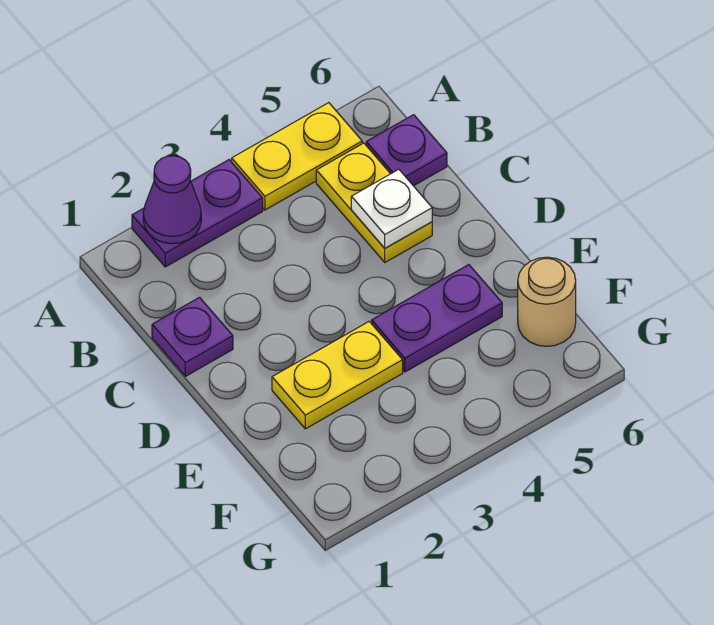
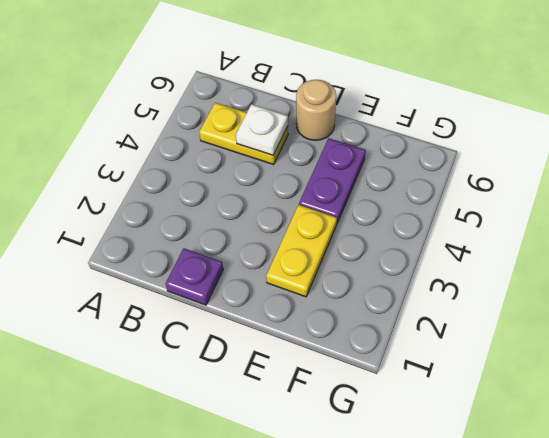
tan 1x1 round brick [296,80,336,140] -> tan 1x1 round brick moved to [518,257,576,346]
none -> purple 1x2 plate [132,160,263,267]
none -> yellow 1x2 plate [232,103,362,210]

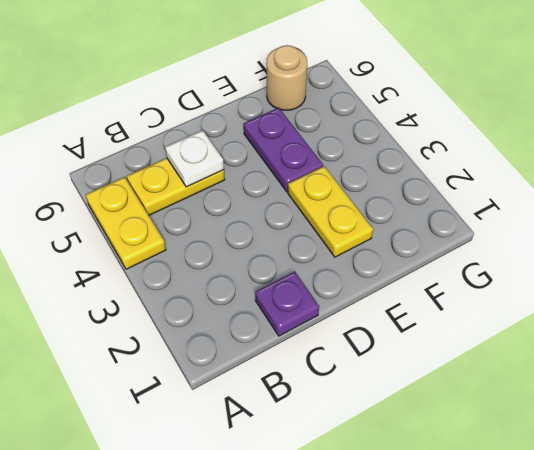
none -> purple 1x2 plate [132,160,263,267]
none -> purple 1x1 plate [366,115,447,186]

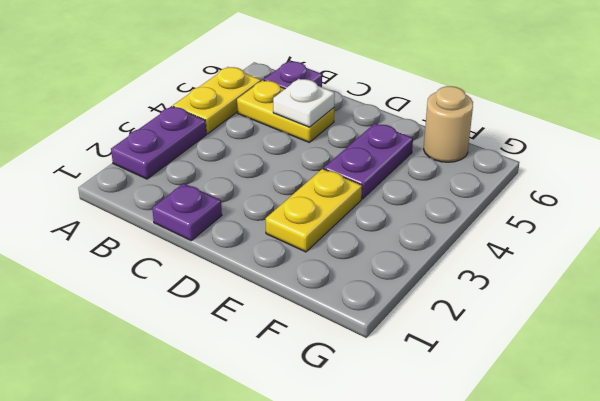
none -> purple 1x1 cone [143,156,201,244]

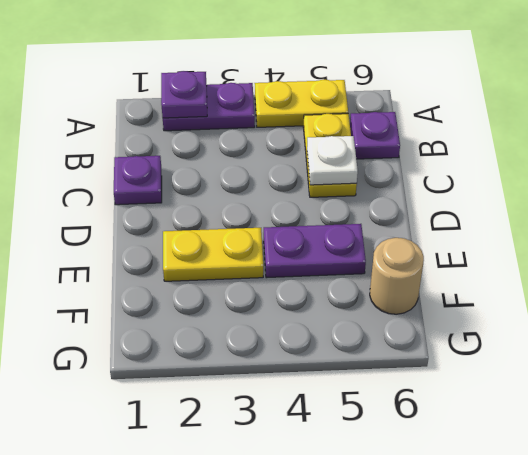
purple 1x1 plate [161,71,207,118] -> purple 1x1 cone [143,156,201,244]

